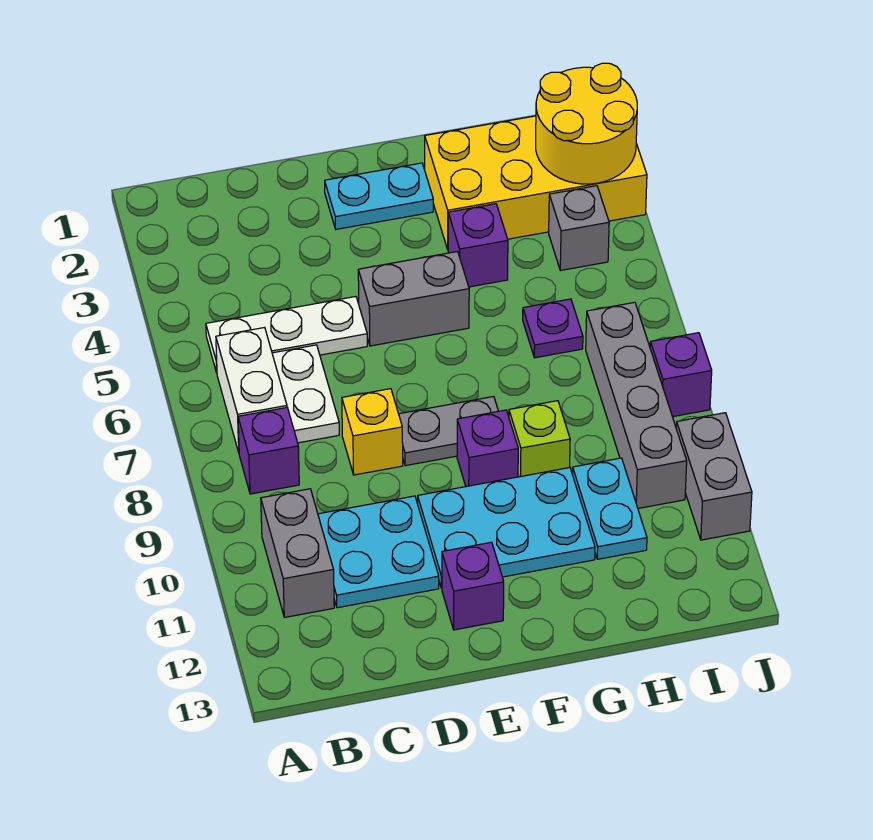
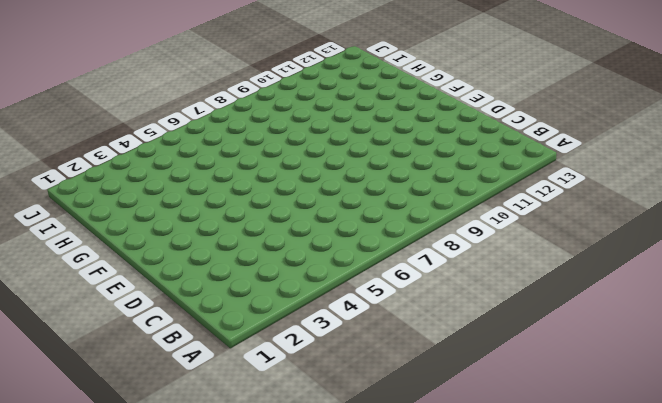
none -> white 1x3 plate [206,297,367,373]
none -> white 1x2 brick [216,327,287,452]
none -> purple 1x1 brick [238,408,299,494]

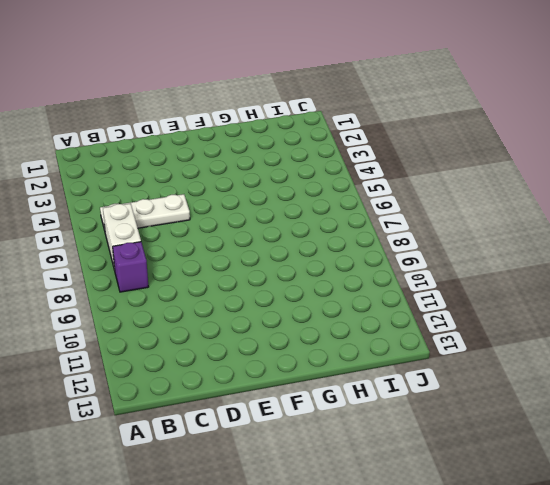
none -> grey 1x2 brick [261,489,334,617]
none -> white 1x2 plate [272,345,339,443]
none -> cyan 2x2 plate [318,496,439,608]

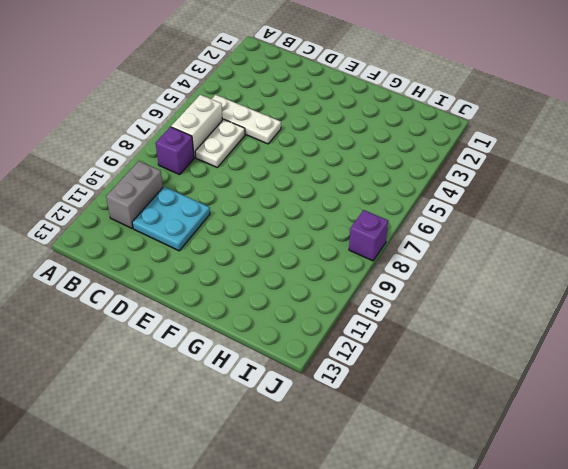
none -> yellow 1x1 brick [342,389,403,475]
none -> cyan 1x2 plate [325,163,433,229]
none -> grey 1x2 brick [358,252,469,346]

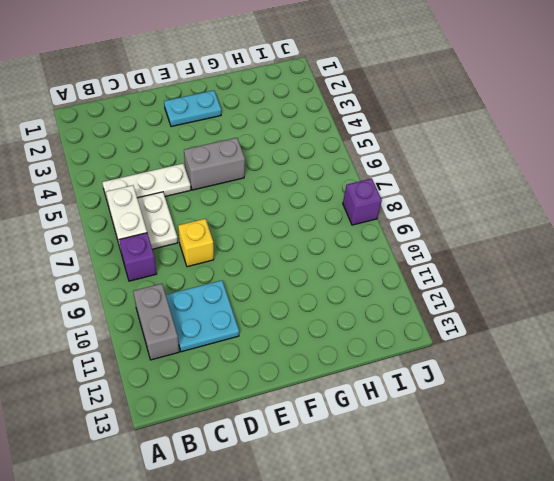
none -> grey 1x2 plate [399,396,498,466]
none -> cyan 2x3 plate [418,468,595,588]
none -> purple 1x1 brick [442,542,504,630]

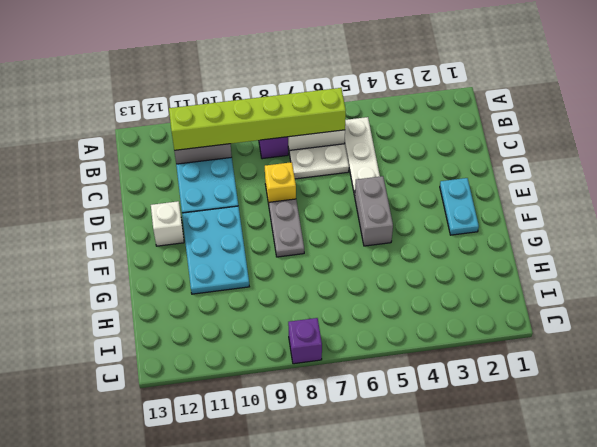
lime 1x6 brick [169,88,346,150] -> none
white 1x1 brick [151,201,184,246] -> purple 1x1 brick [442,542,504,630]
none -> purple 1x1 brick [457,410,518,487]
none -> yellow 2x4 brick [425,116,647,249]
none -> purple 1x1 brick [448,204,508,287]

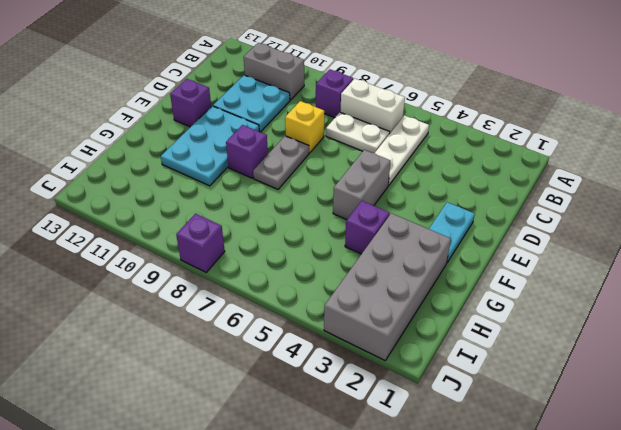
grey 2x4 brick [324,213,451,360] -> yellow 2x4 brick [425,116,647,249]
none -> lime 1x1 brick [509,401,570,477]
none -> purple 1x1 plate [523,299,583,358]
none -> cyan 1x2 plate [573,458,647,559]

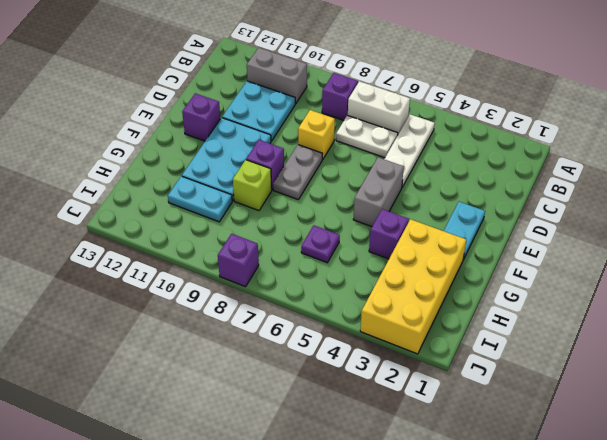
none -> grey 1x1 brick [549,186,609,271]
none -> grey 1x4 brick [586,302,687,508]
none -> grey 1x2 brick [676,413,752,540]

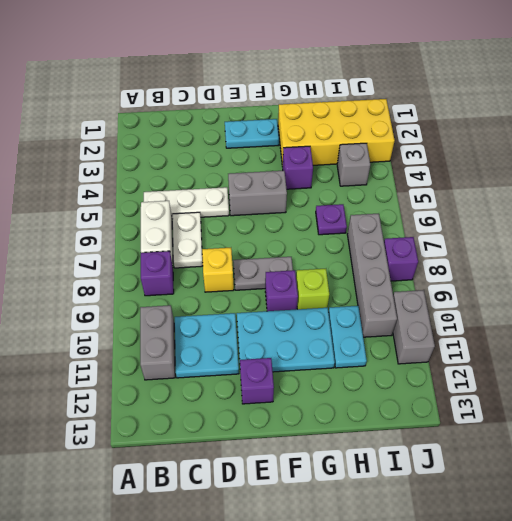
none -> yellow 2x2 round brick [536,63,637,184]

